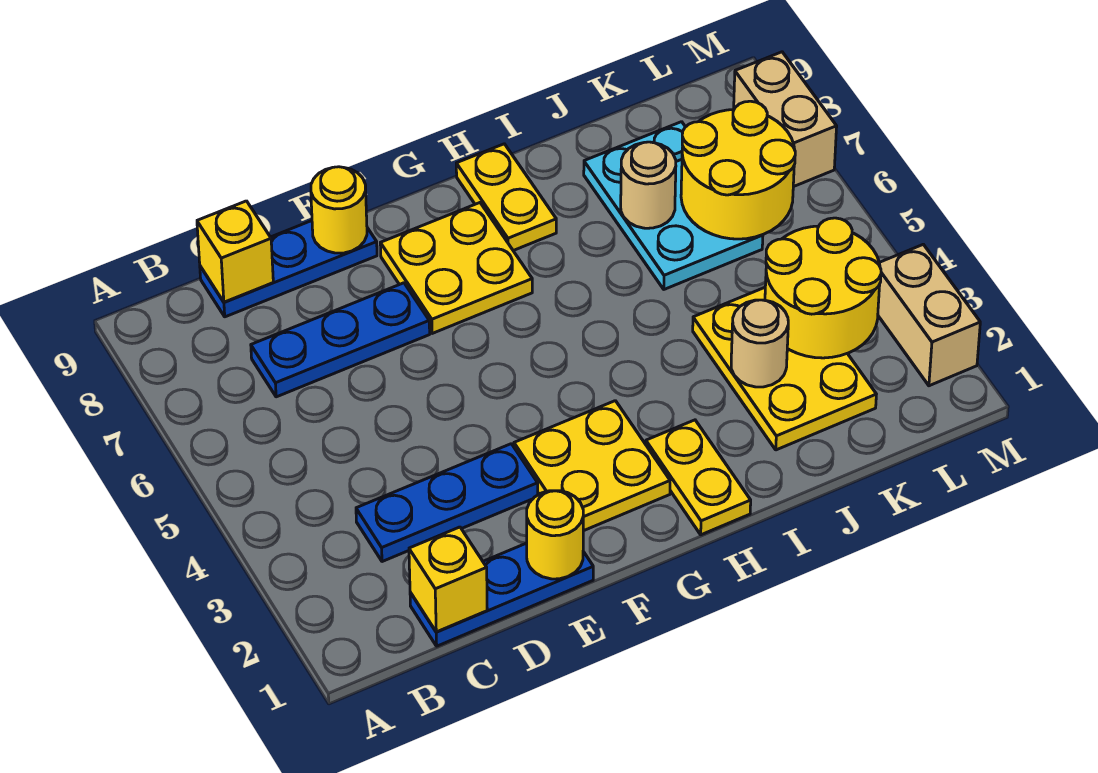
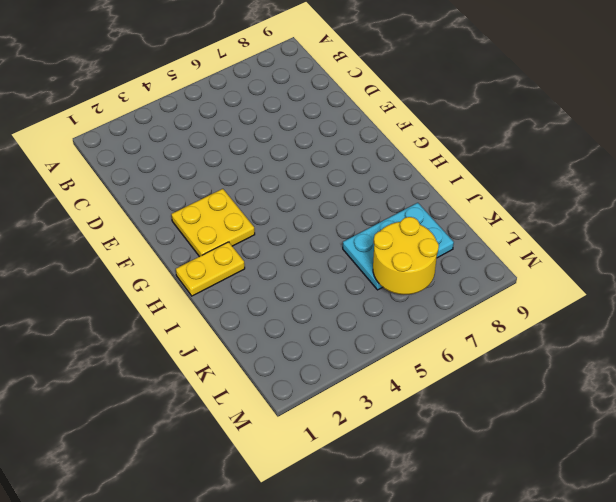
none -> blue 1x3 plate [410,543,593,646]
none -> blue 1x3 plate [356,444,538,562]
none -> blue 1x3 plate [251,283,430,397]

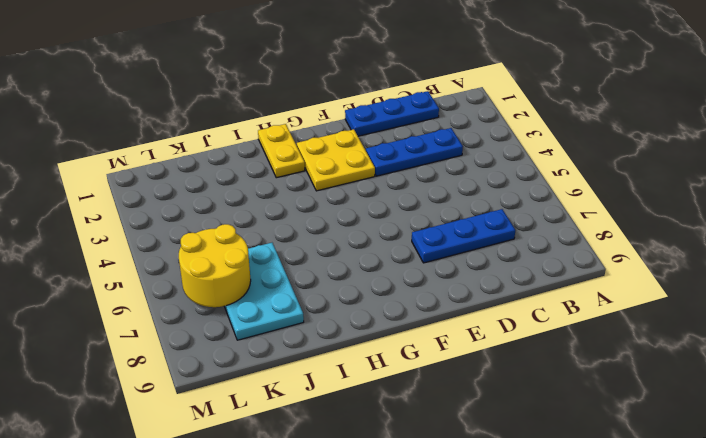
none -> blue 1x3 plate [200,221,377,317]
none -> yellow 2x2 plate [380,203,532,334]
none -> yellow 1x2 plate [456,144,556,251]

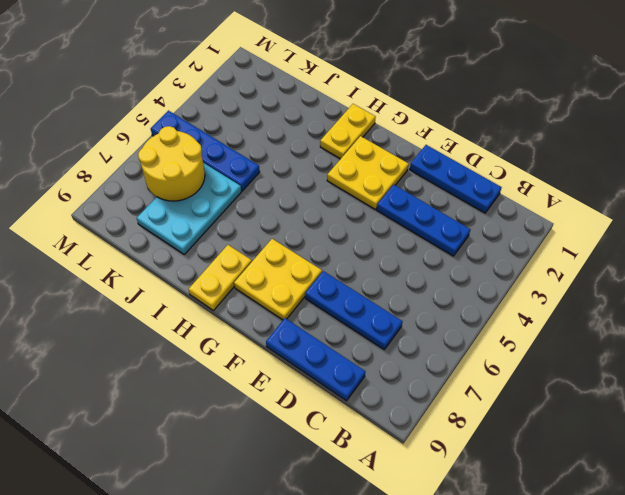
blue 1x4 plate [151,111,260,191] -> none
none -> yellow 2x3 plate [693,288,876,450]
none -> tan 1x2 brick [878,244,980,386]
none -> tan 1x2 brick [734,52,837,187]

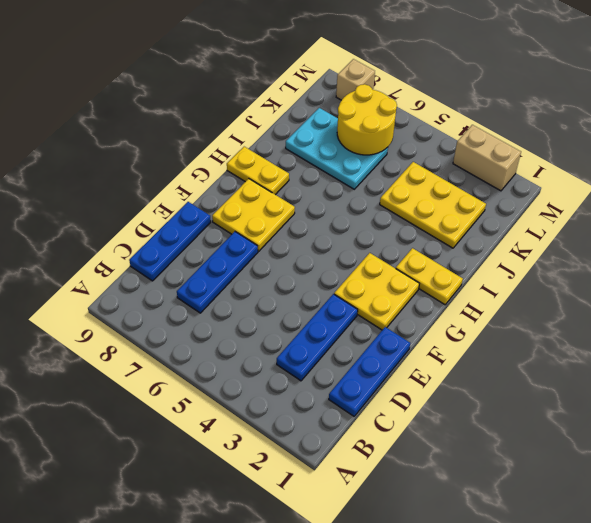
tan 1x1 brick [336,59,375,100] -> tan 1x2 brick [734,52,837,187]
none -> yellow 1x1 brick [409,527,487,632]
none -> yellow 1x1 brick [197,201,273,302]
none -> yellow 1x1 round brick [527,491,583,579]

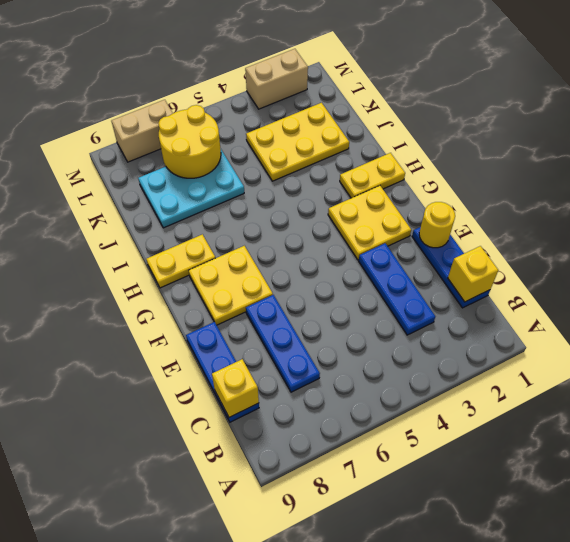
none -> yellow 1x1 round brick [311,167,367,253]
none -> tan 1x1 round brick [731,300,788,387]
none -> tan 1x1 round brick [621,142,676,228]

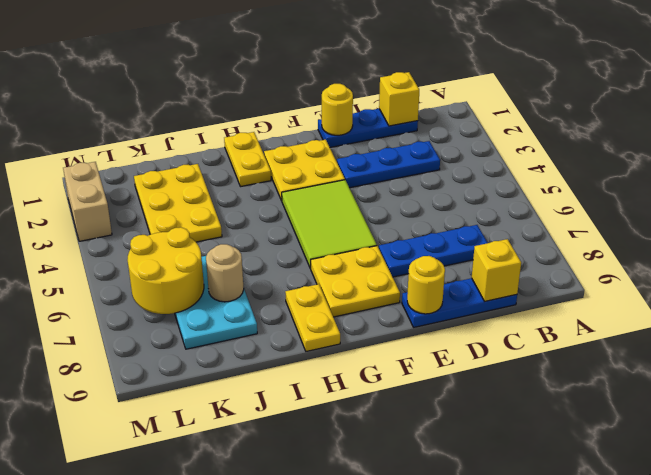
lime 2x3 tile [282,180,377,268] -> none
none -> tan 1x2 brick [734,52,837,187]
none -> tan 1x1 round brick [731,300,788,387]
none -> yellow 2x2 round brick [765,218,881,358]

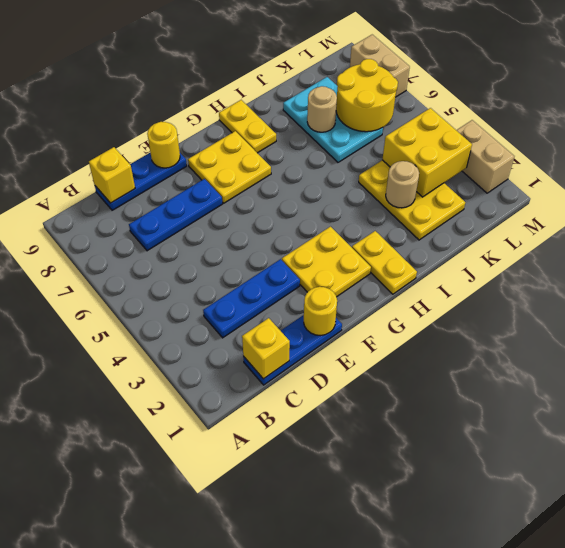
yellow 2x2 brick [382,108,472,197] -> yellow 2x2 round brick [765,218,881,358]

